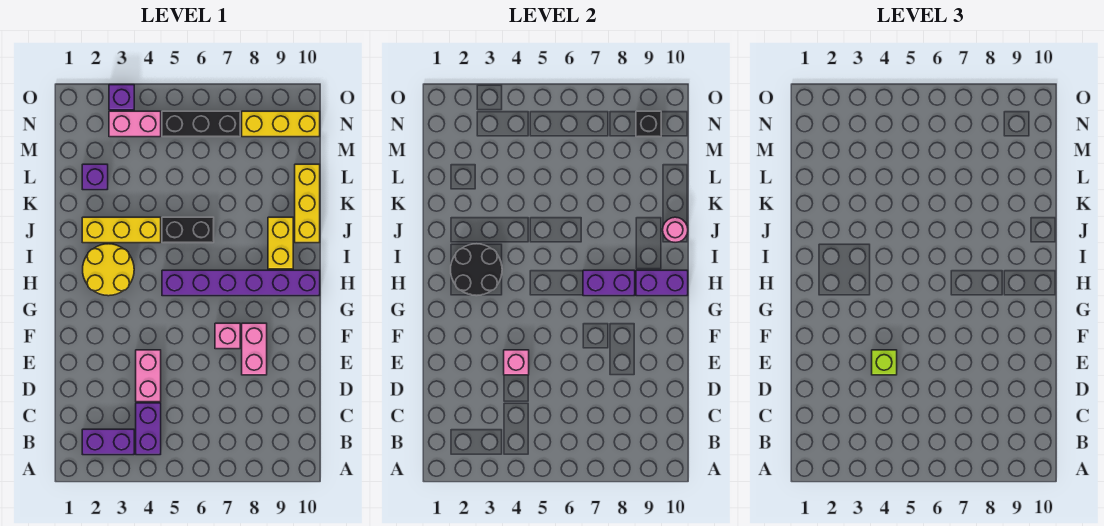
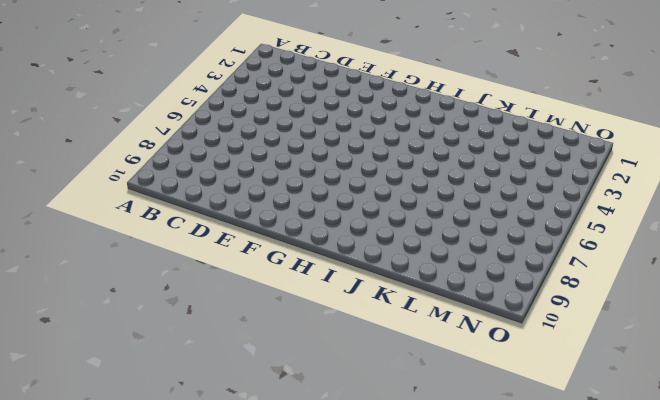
none -> purple 1x2 brick [82,429,134,455]
none -> purple 1x2 brick [136,403,161,455]
none -> pink 1x2 brick [136,350,161,402]

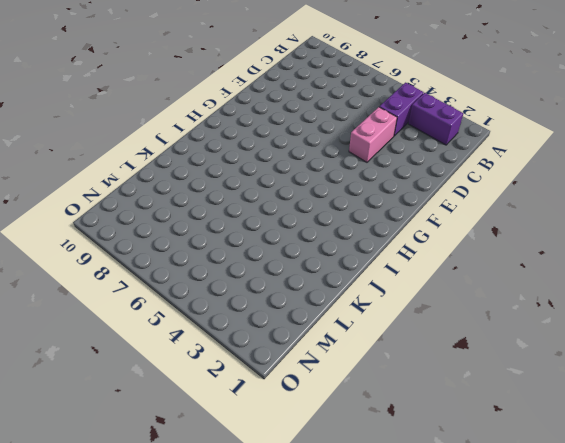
none -> pink 1x2 brick [242,323,267,375]
none -> pink 1x1 brick [215,323,240,349]
none -> yellow 2x2 round brick [83,244,134,296]

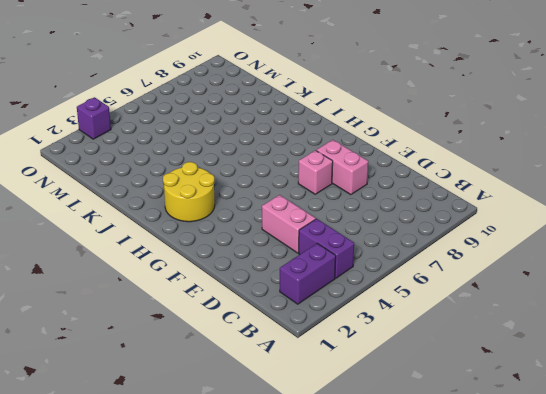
none -> purple 1x6 brick [162,270,320,296]
none -> yellow 1x2 brick [268,217,293,269]
none -> yellow 1x3 brick [82,217,161,243]

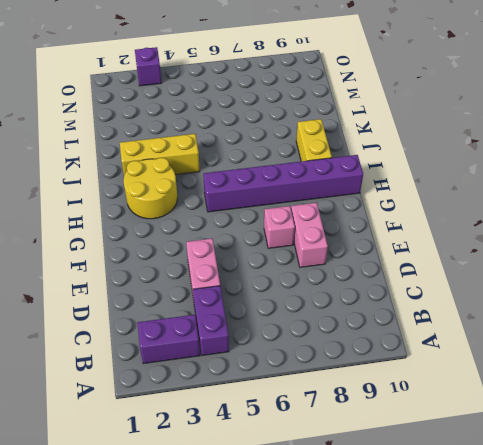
none -> black 1x2 brick [162,217,214,243]
none -> yellow 1x3 brick [295,164,320,243]
none -> purple 1x1 brick [82,164,108,190]

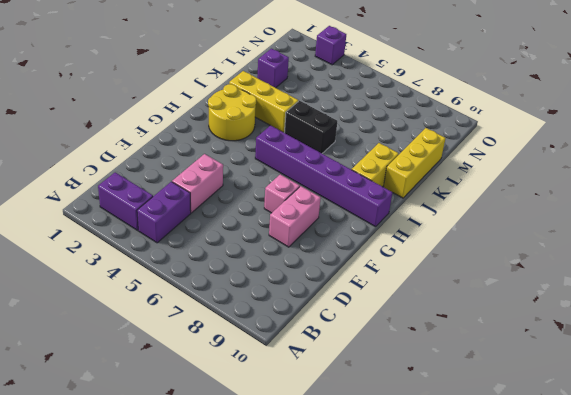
none -> pink 1x2 brick [109,111,161,137]
none -> black 1x3 brick [162,111,240,137]
none -> yellow 1x3 brick [242,111,320,137]

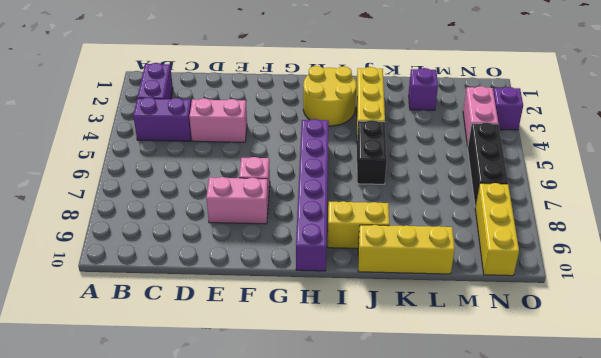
none -> pink 1x1 brick [504,350,529,375]
none -> black 2x2 round brick [451,244,502,296]
none -> purple 1x2 brick [583,270,635,296]

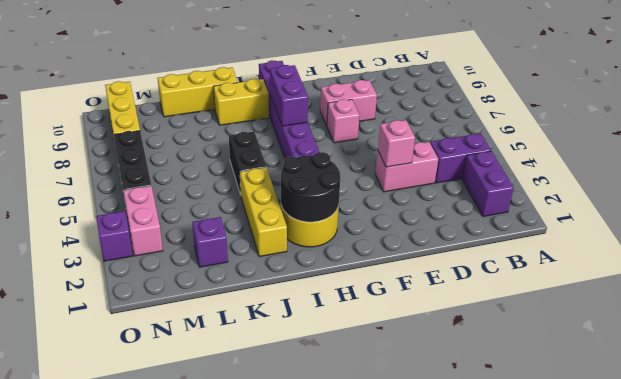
none -> purple 1x2 brick [636,270,688,296]
none -> pink 1x1 round brick [663,217,688,242]
none -> black 1x1 brick [636,111,661,137]

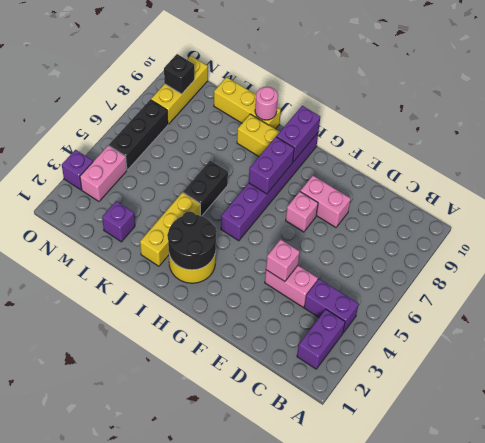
none -> lime 1x1 brick [872,350,897,375]

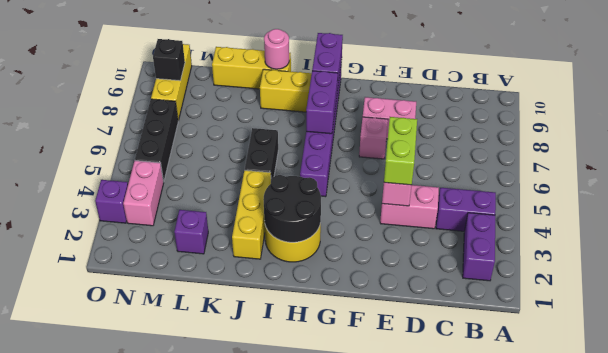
lime 1x2 brick [384,117,417,185] -> lime 1x1 brick [872,350,897,375]

